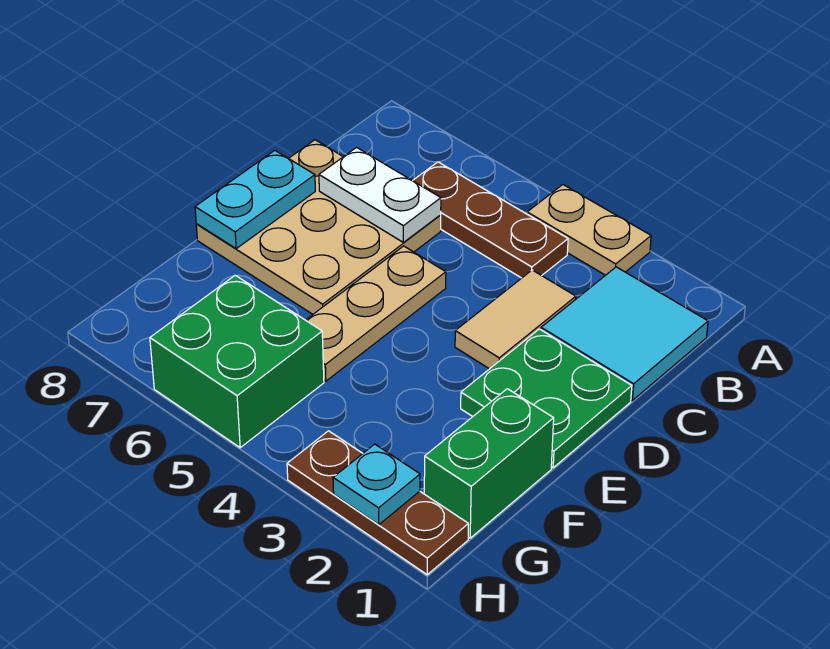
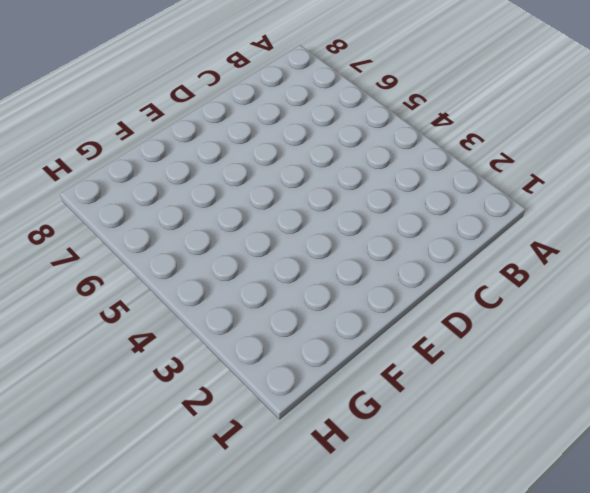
none -> tan 1x2 plate [527,185,651,275]
none -> cyan 2x2 tile [541,267,708,400]
none -> brown 1x3 plate [413,162,568,278]

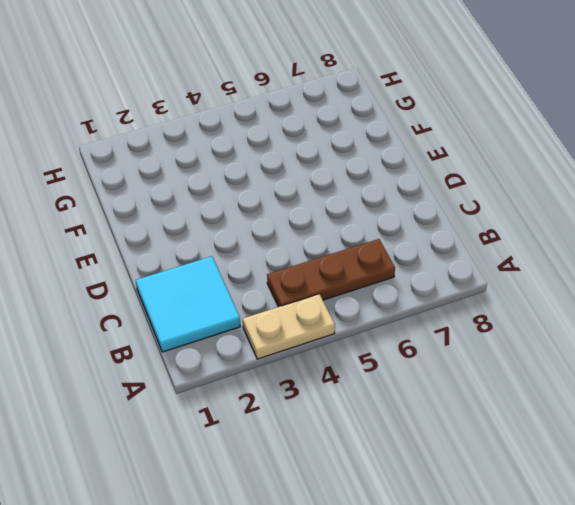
none -> tan 1x2 tile [455,270,576,369]
none -> tan 3x3 plate [196,140,441,314]
none -> green 2x2 plate [461,329,632,468]

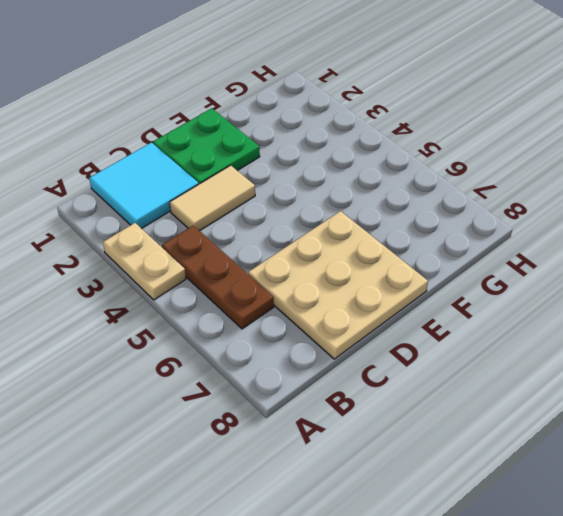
none -> tan 1x3 plate [306,246,446,381]
none -> green 1x2 brick [424,389,554,538]
none -> green 2x2 brick [150,275,324,448]

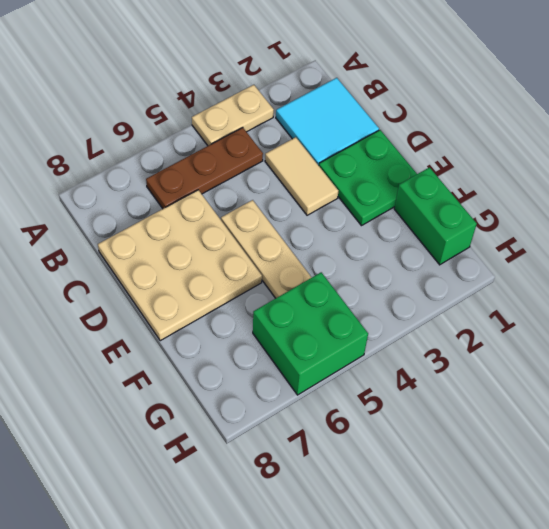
none -> brown 1x3 plate [287,431,468,575]
none -> white 1x2 plate [319,148,441,242]
none -> cyan 1x2 plate [195,150,315,249]

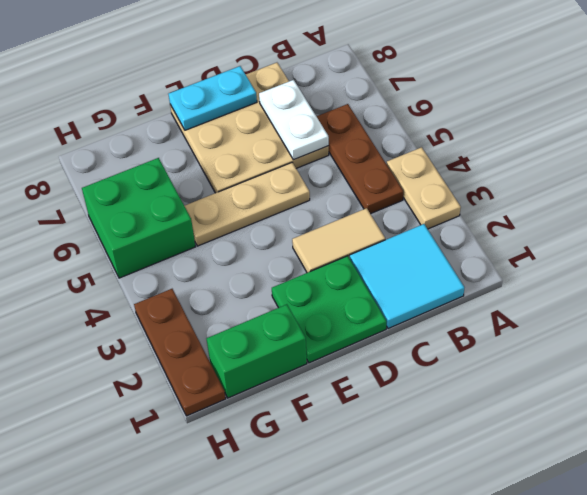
none -> cyan 1x1 plate [333,444,420,525]

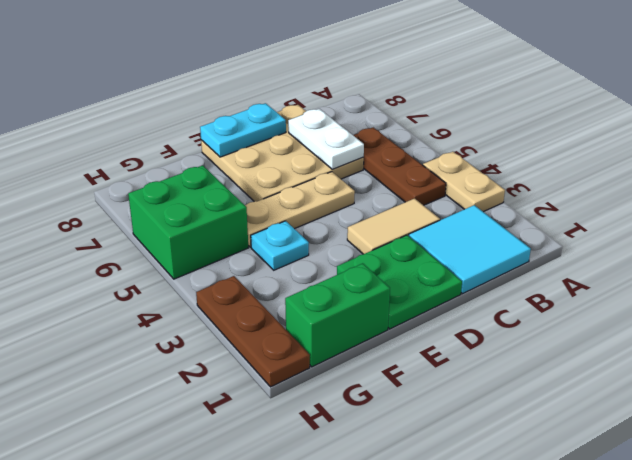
cyan 1x1 plate [251,221,309,270] -> cyan 1x1 plate moved to [333,444,420,525]

